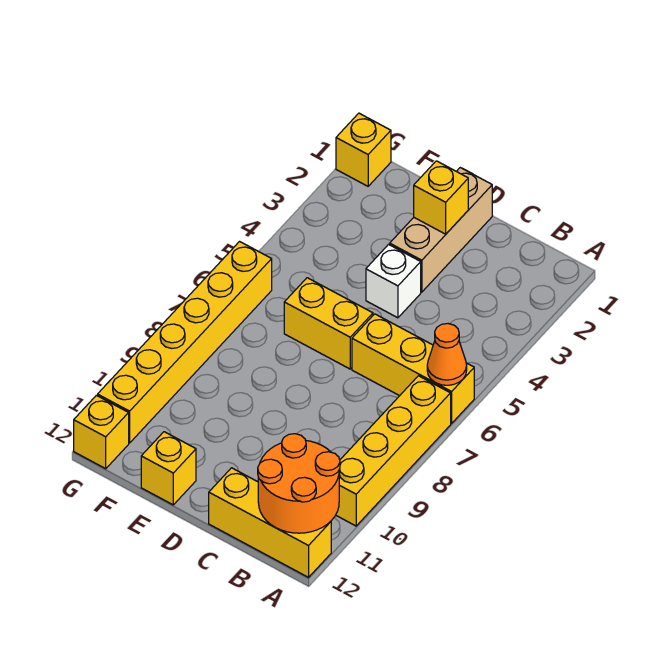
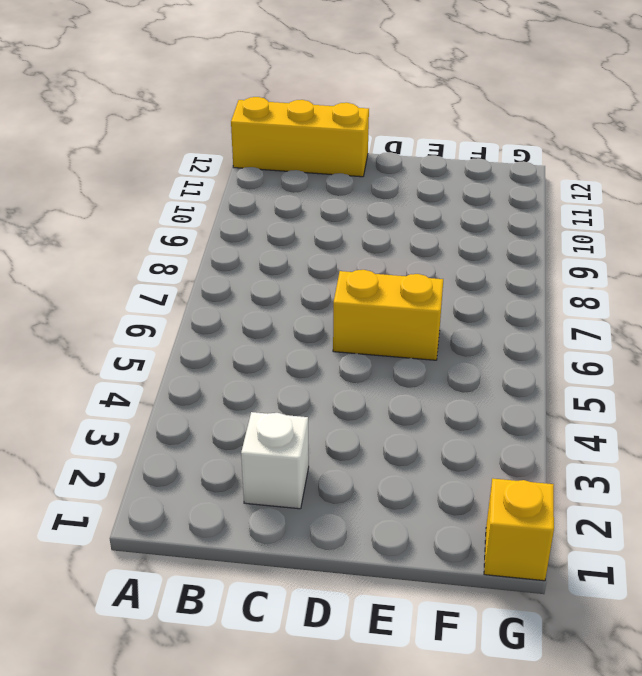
white 1x1 brick [241,412,309,509] -> white 1x1 brick moved to [366,245,421,318]
none -> yellow 1x3 brick [352,314,474,423]
none -> yellow 1x4 brick [336,376,451,526]
none -> tan 1x3 brick [390,168,492,292]

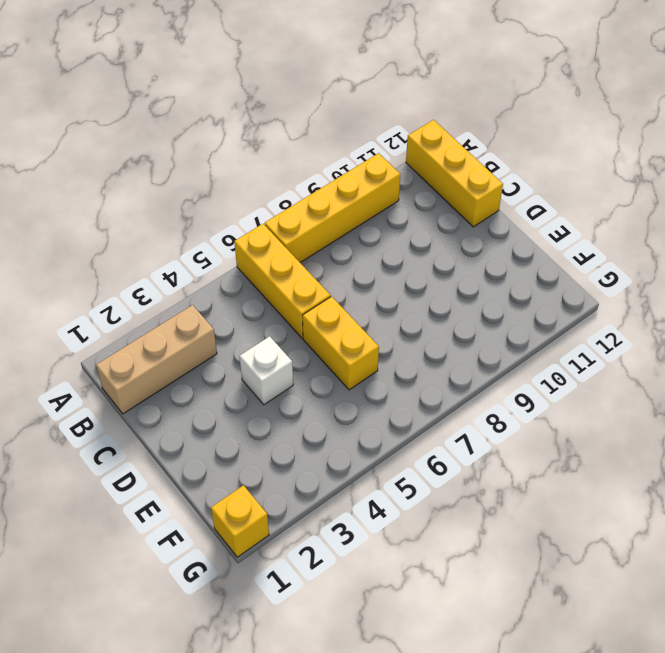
tan 1x3 brick [96,305,217,414] -> tan 1x3 brick moved to [390,168,492,292]
none -> yellow 1x1 brick [141,432,196,505]
none -> yellow 1x6 brick [98,242,272,443]
none -> yellow 1x1 brick [74,395,129,469]

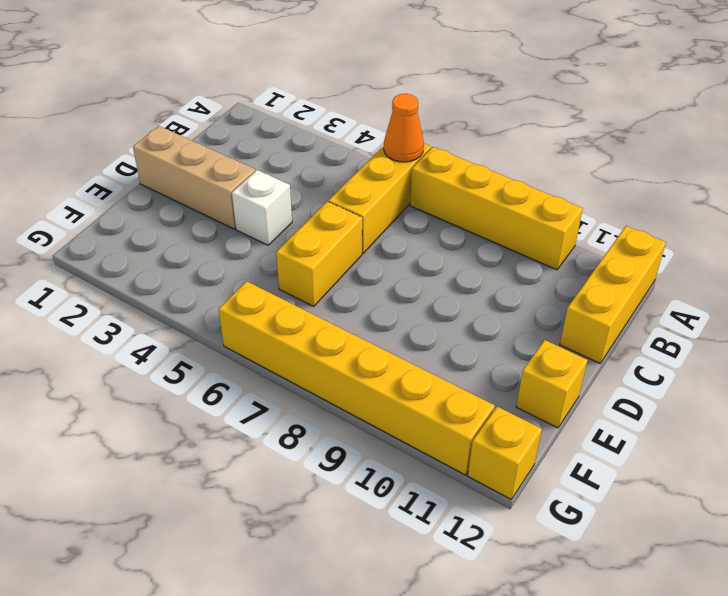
none -> yellow 1x1 brick [336,113,391,186]
none -> orange 2x2 round brick [258,434,340,533]
none -> yellow 1x1 brick [414,161,468,234]

